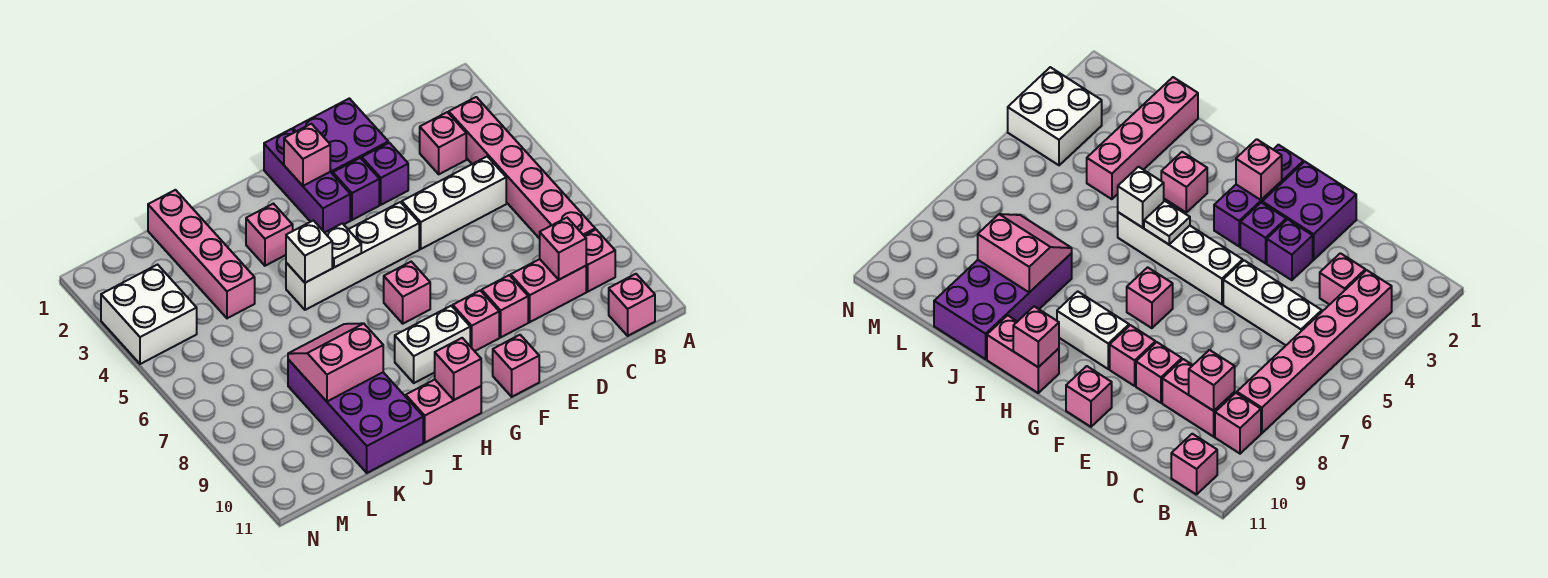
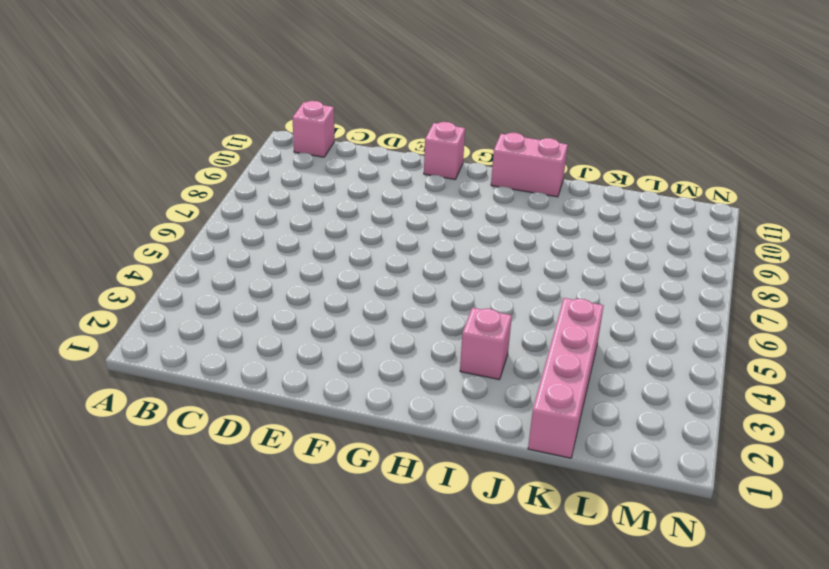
none -> pink 1x6 brick [449,97,595,239]
none -> pink 1x1 brick [585,230,615,292]
none -> pink 1x1 brick [420,112,466,174]

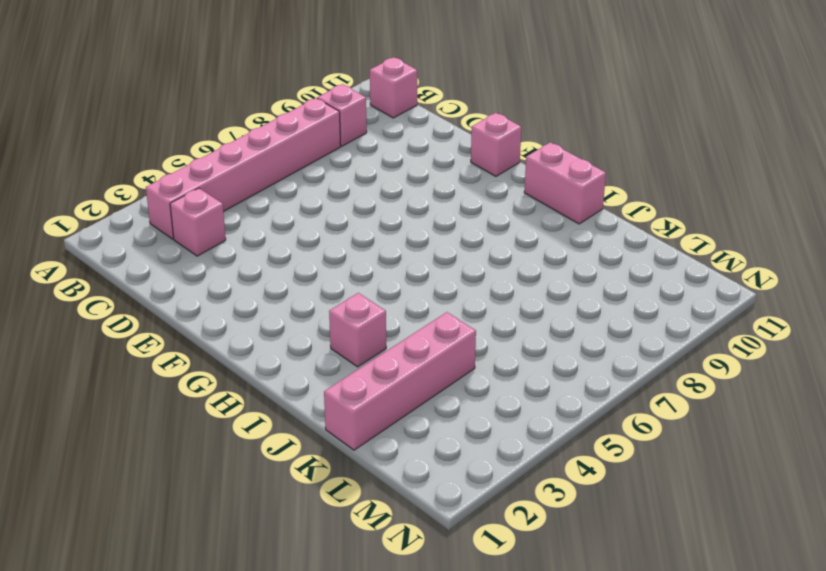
none -> white 1x3 brick [402,156,506,249]
none -> pink 1x2 brick [511,259,586,322]
none -> purple 2x2 brick [293,98,388,174]

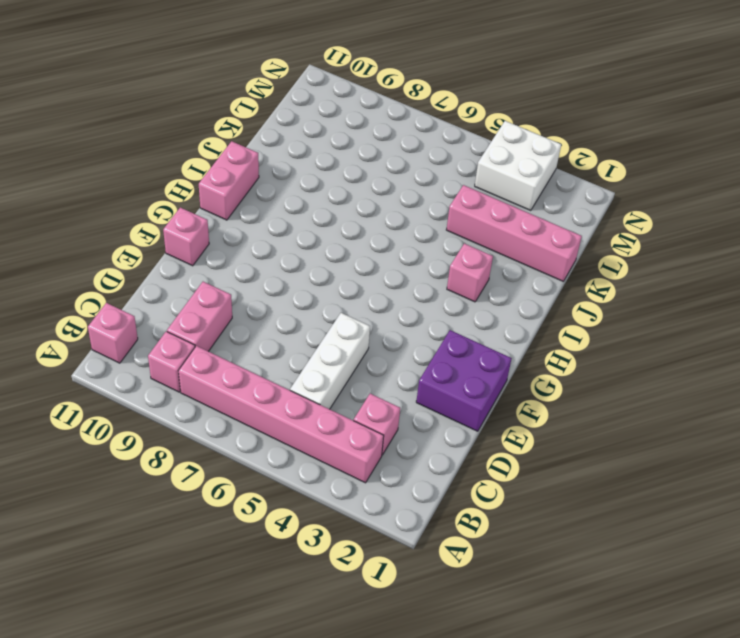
none -> purple 1x1 brick [362,143,408,205]
none -> pink 1x1 brick [482,275,528,337]
none -> purple 1x1 brick [333,158,379,220]

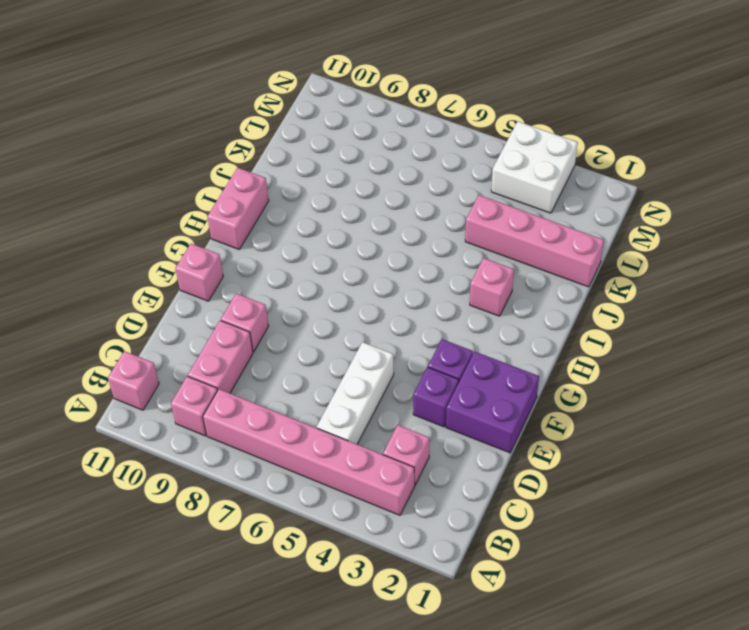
none -> white 1x4 brick [286,202,419,310]
none -> pink 1x1 brick [453,291,499,351]
none -> purple 1x3 brick [264,129,350,233]

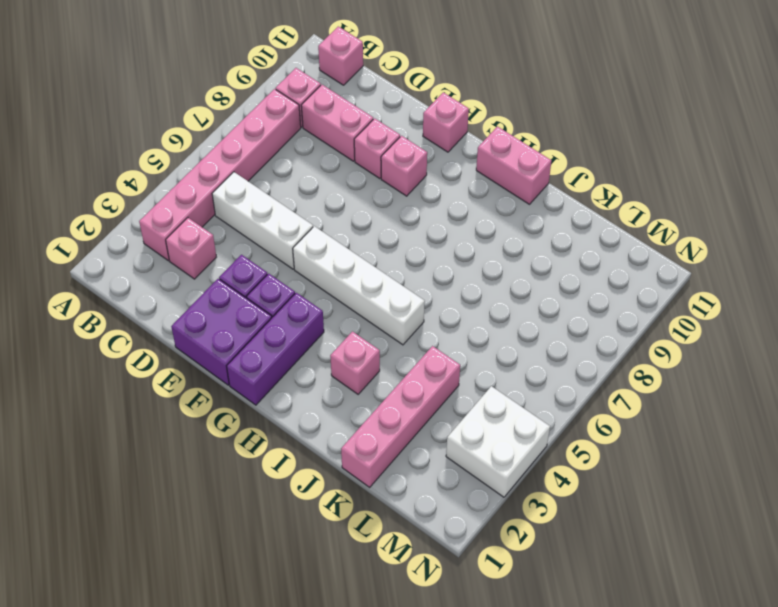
none -> pink 1x1 brick [384,262,430,324]
none -> white 1x2 brick [395,306,470,383]
none -> purple 2x4 brick [288,359,423,473]

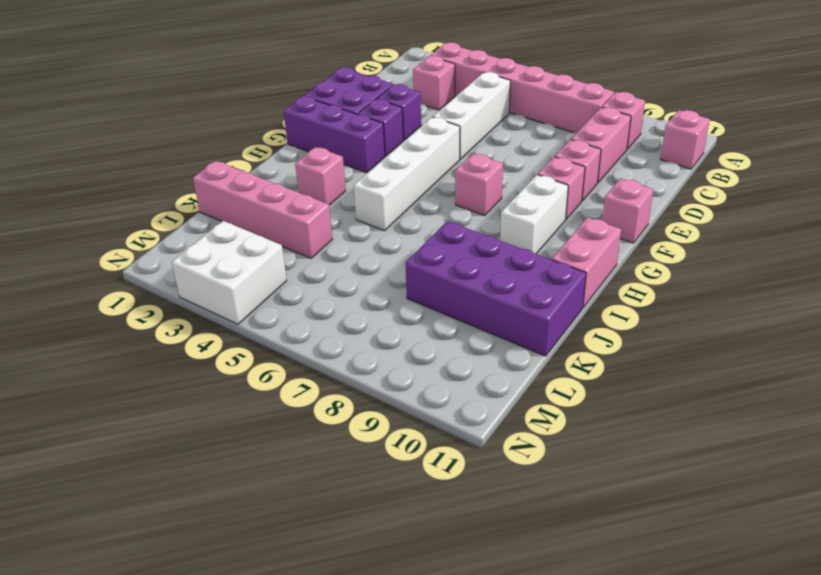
none -> pink 1x1 brick [540,218,586,280]
none -> pink 1x1 brick [284,124,330,186]
none -> white 1x1 plate [325,223,361,267]

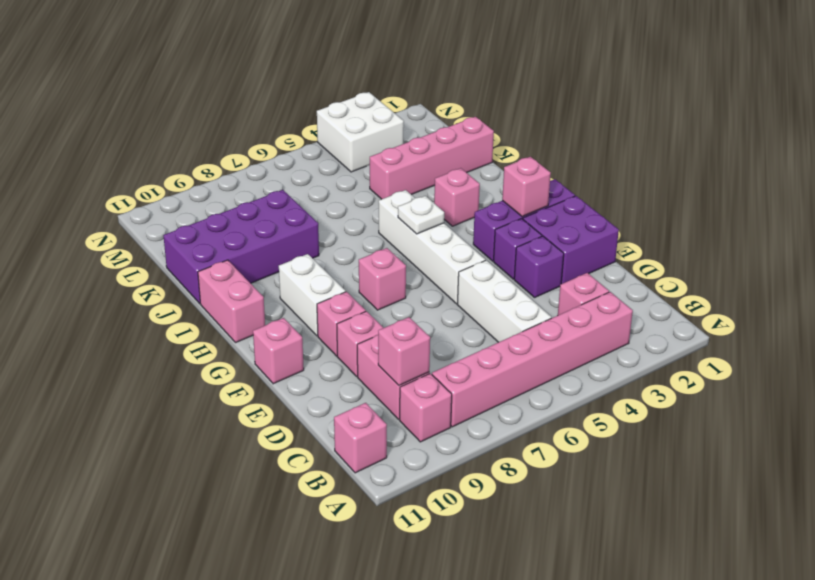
none -> pink 1x1 brick [435,338,481,400]
none -> white 1x1 brick [286,220,332,283]
none -> pink 2x2 slope [288,323,383,401]

